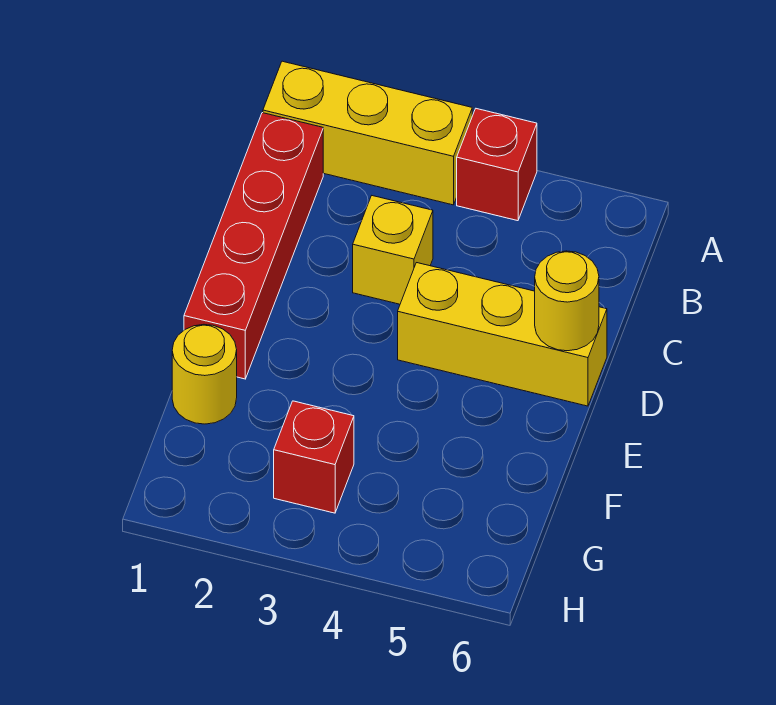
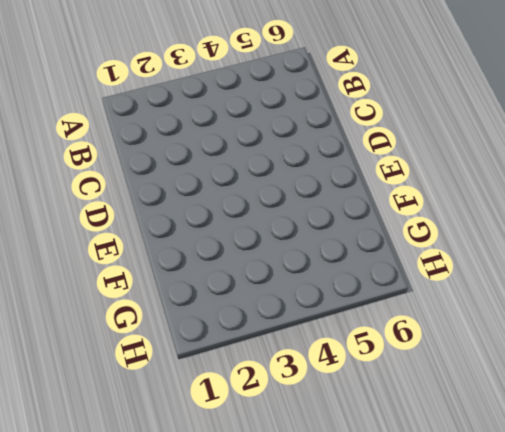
none -> yellow 1x3 brick [263,61,472,205]
none -> red 1x1 brick [457,109,537,221]

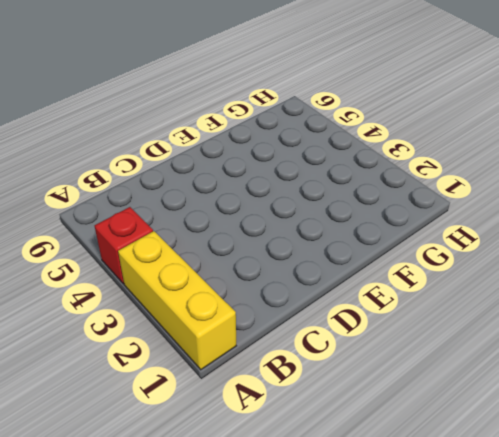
none -> red 1x4 brick [184,113,323,379]
none -> yellow 1x1 brick [353,196,433,304]

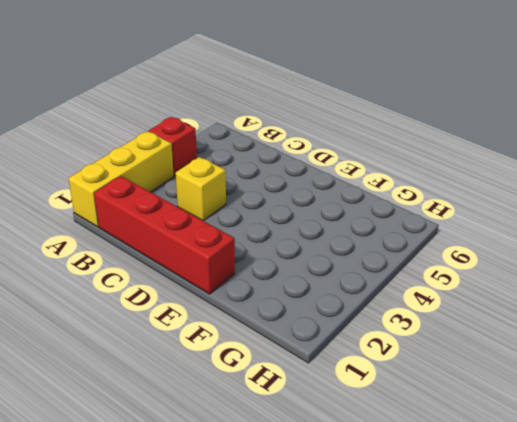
none -> yellow 1x3 brick [398,263,607,406]
none -> yellow 1x1 round brick [172,324,237,424]

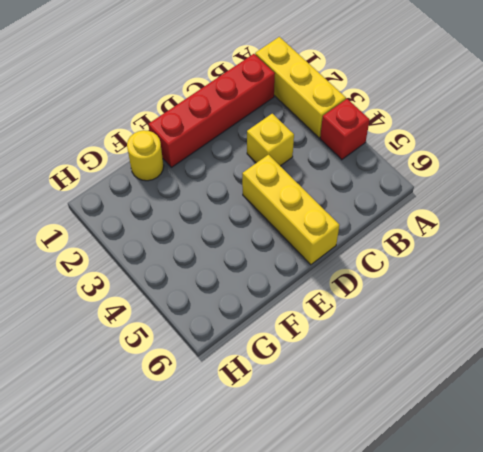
none -> red 1x1 brick [274,401,354,513]
none -> yellow 1x1 round brick [535,251,599,351]

